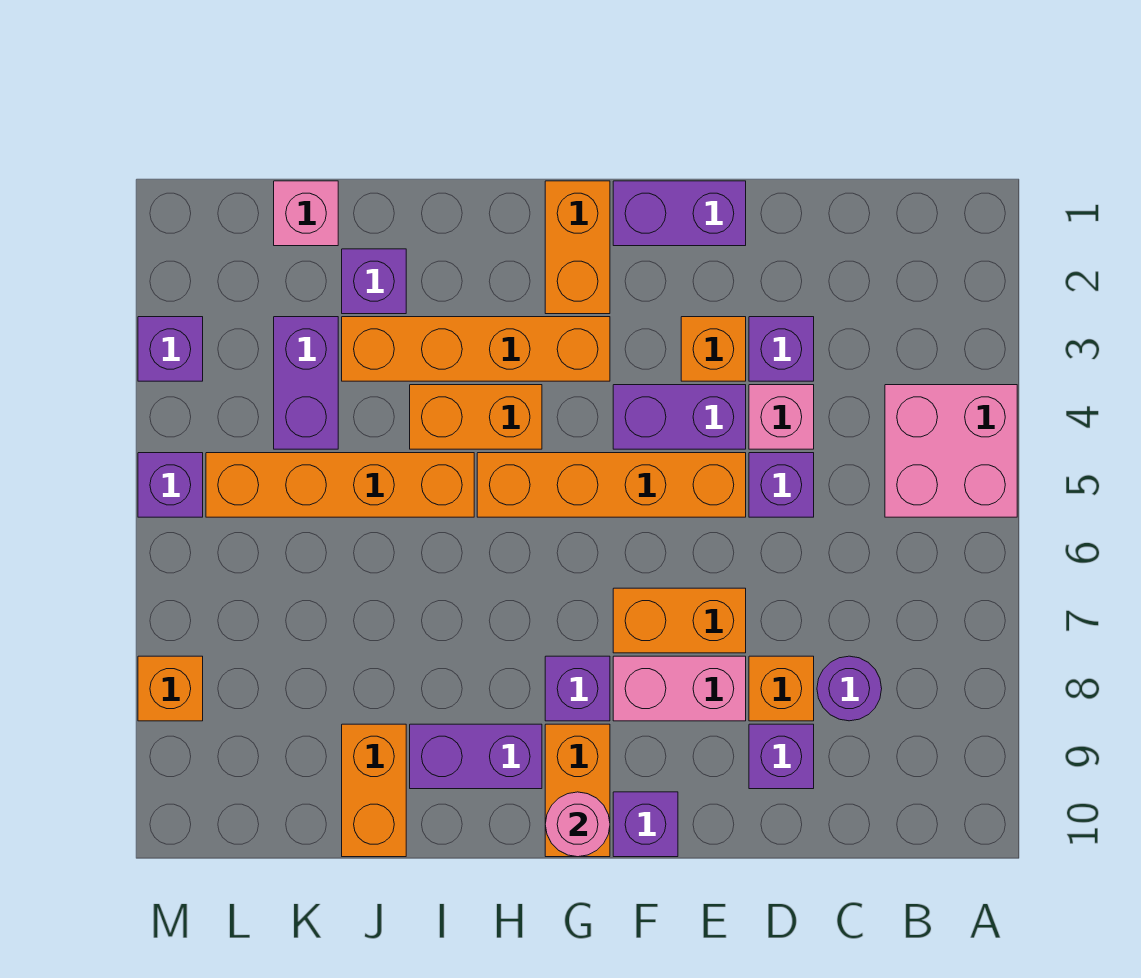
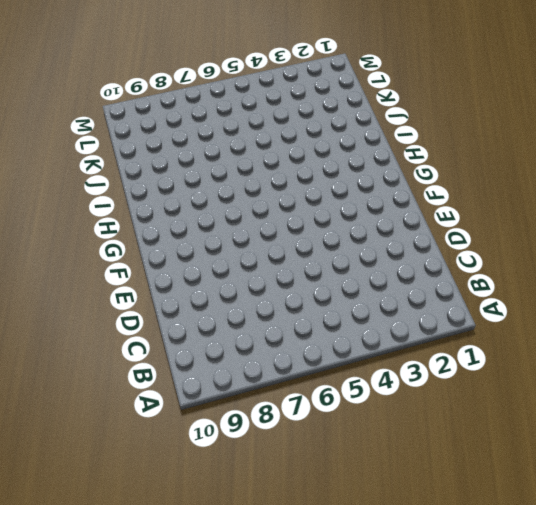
none -> pink 2x2 brick [885,385,1017,517]
none -> purple 1x1 round brick [817,656,882,721]
none -> purple 1x1 brick [749,317,814,381]

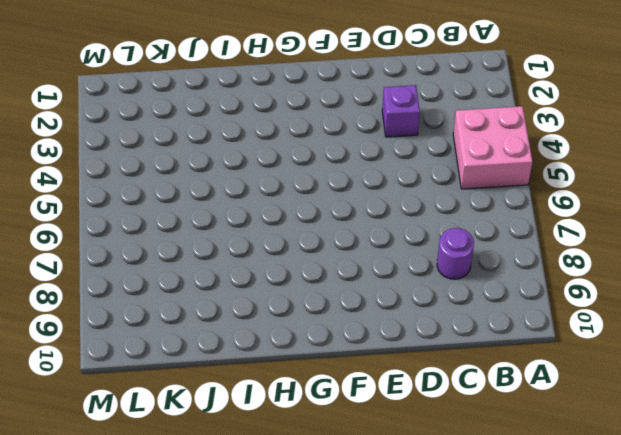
none -> pink 1x1 brick [749,385,814,449]
none -> purple 1x1 brick [749,453,814,517]
none -> orange 1x1 brick [749,656,814,721]

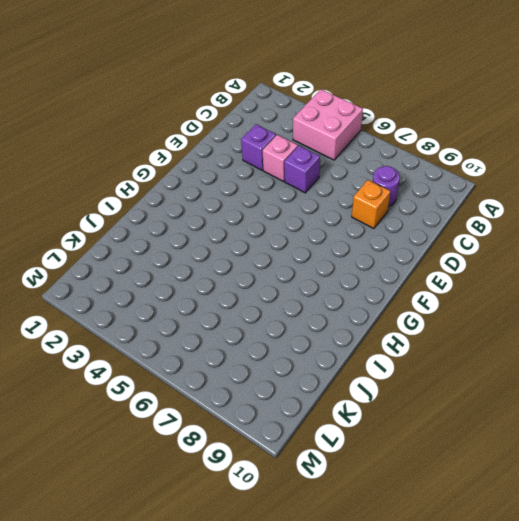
none -> purple 1x1 brick [749,724,814,789]
none -> purple 1x2 brick [613,181,746,246]
none -> orange 1x1 brick [681,317,746,381]

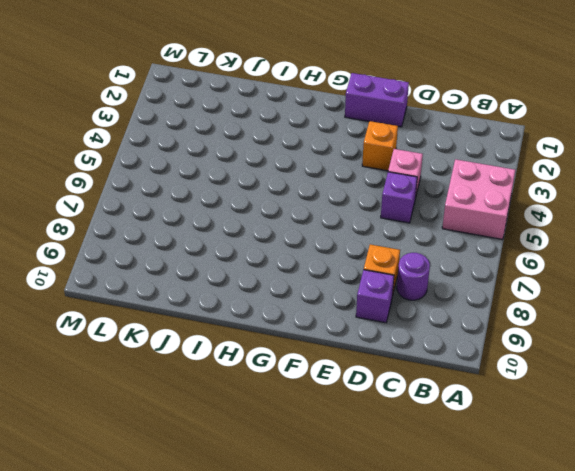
none -> purple 1x1 brick [749,317,814,381]
none -> purple 1x2 brick [613,385,746,449]
none -> orange 1x4 brick [477,453,746,517]

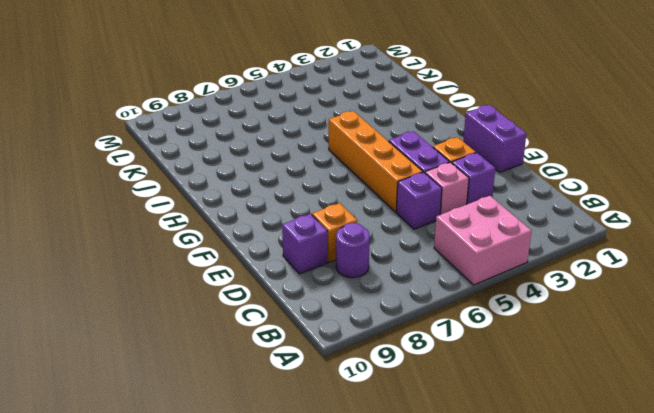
none -> orange 1x2 brick [613,588,746,653]
none -> pink 1x2 brick [613,656,746,721]
none -> purple 1x1 brick [613,792,678,857]

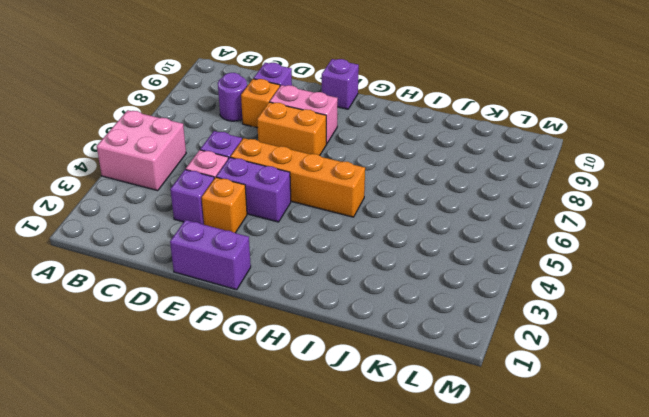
none -> orange 1x2 brick [545,181,610,314]
none -> orange 1x4 brick [342,317,610,381]
none -> purple 1x1 brick [545,656,610,721]

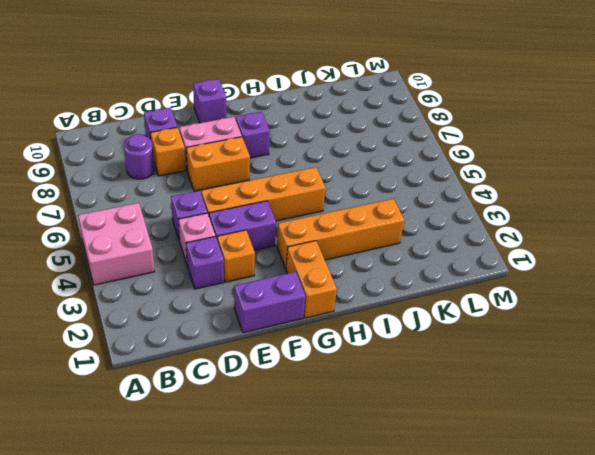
none -> orange 1x2 brick [545,724,610,857]
none -> orange 1x2 brick [410,385,542,449]
none -> purple 1x2 brick [410,724,542,789]

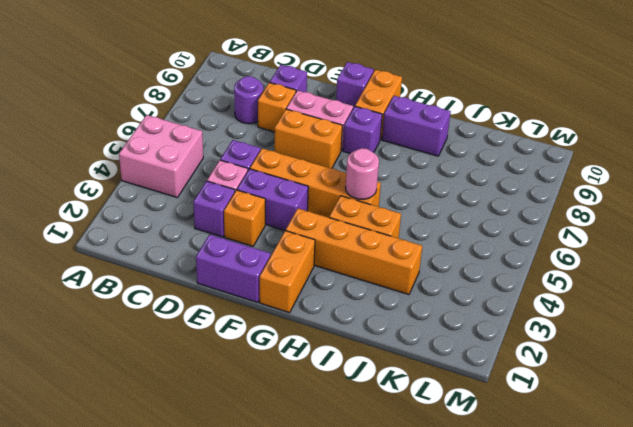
pink 1x1 round brick [345,148,379,199] -> pink 1x1 round brick moved to [545,792,610,857]
none -> orange 1x4 brick [206,453,474,517]
none -> purple 1x1 brick [342,249,406,314]
none -> orange 1x2 brick [342,724,406,857]

